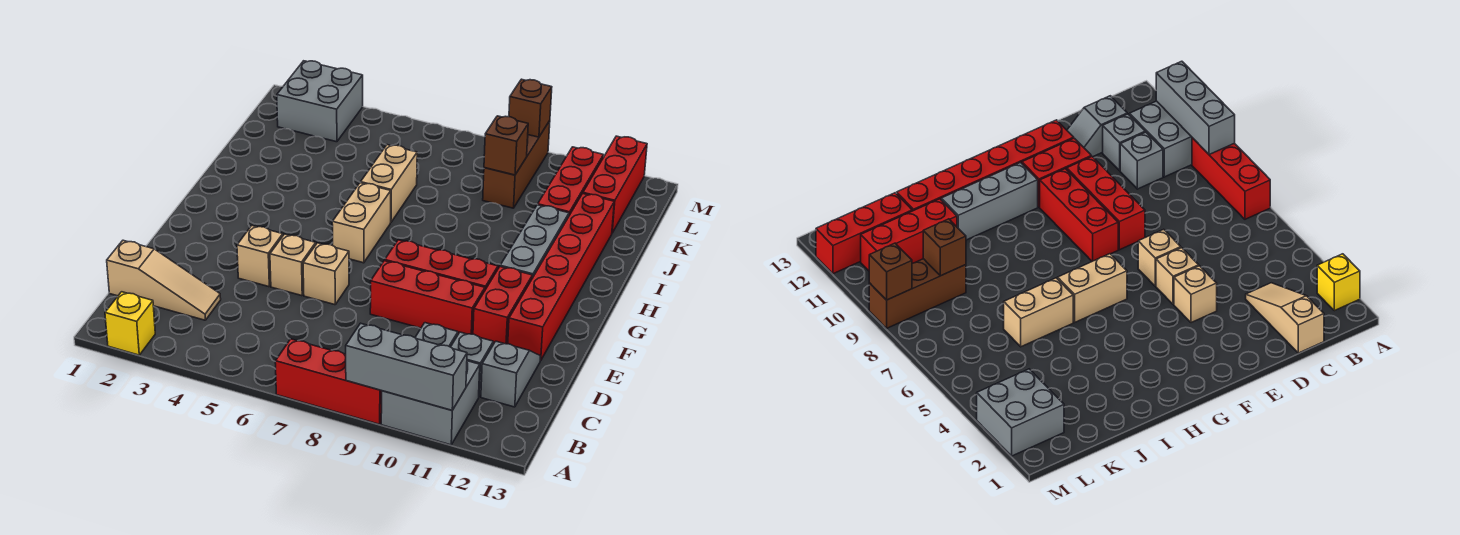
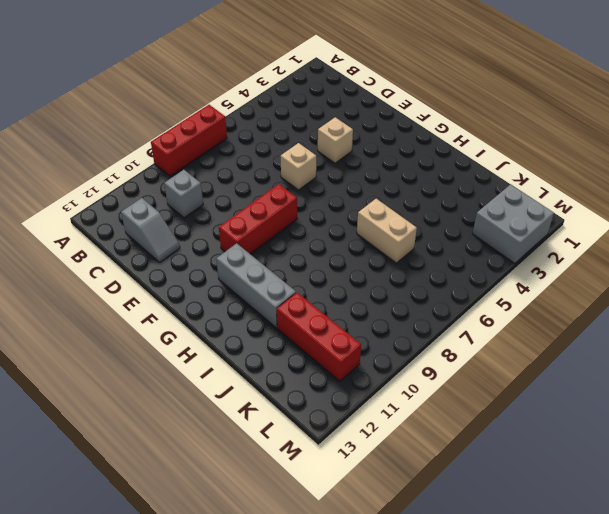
none -> yellow 1x1 brick [105,292,155,355]
none -> grey 2x2 brick [381,361,480,445]
none -> tan 1x3 slope [107,240,221,320]

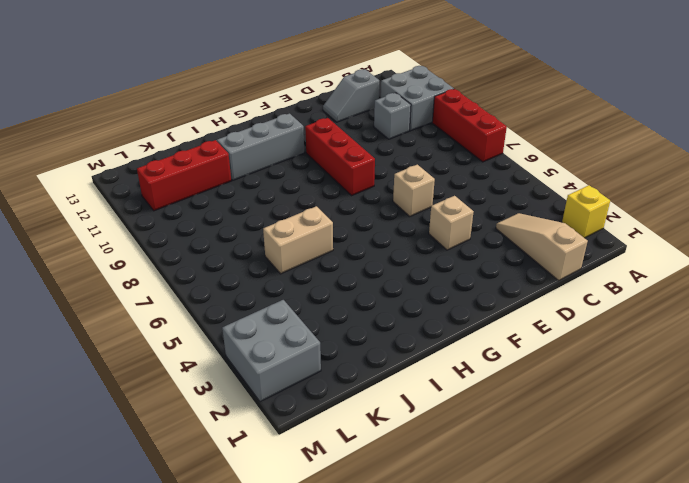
none -> grey 1x1 brick [451,332,493,396]
none -> tan 1x1 brick [270,234,316,296]
none -> red 1x3 brick [370,261,485,334]

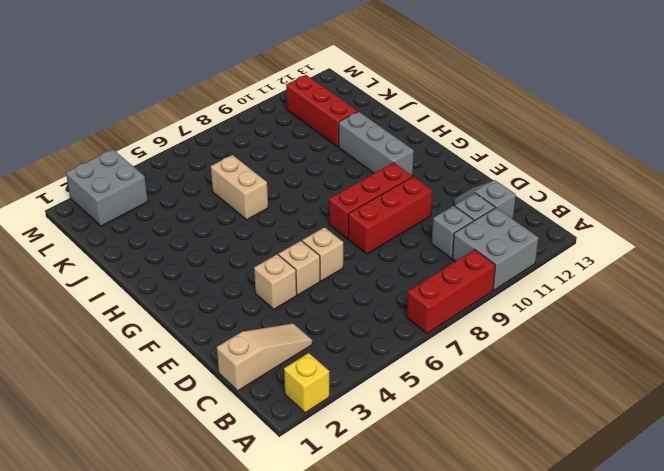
none -> red 1x2 brick [473,267,532,344]
none -> red 1x6 brick [508,193,614,361]
none -> tan 1x2 brick [332,183,391,263]

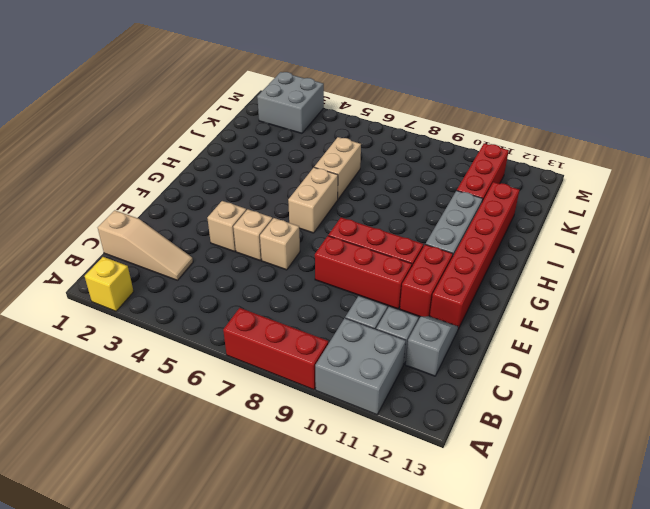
none -> brown 1x3 brick [483,121,550,208]
none -> red 1x3 brick [583,136,647,233]
none -> grey 1x3 brick [346,323,467,410]

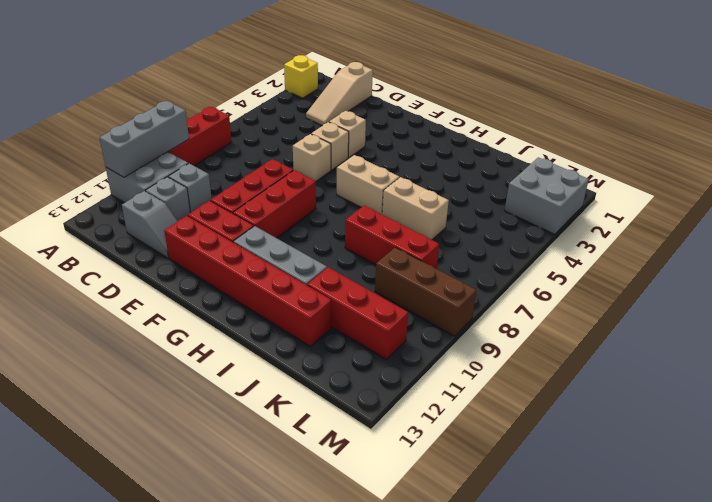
red 1x3 brick [345,206,439,269] -> red 1x3 brick moved to [583,136,647,233]
none -> brown 1x1 brick [484,116,528,175]
none -> brown 1x1 brick [509,79,552,137]

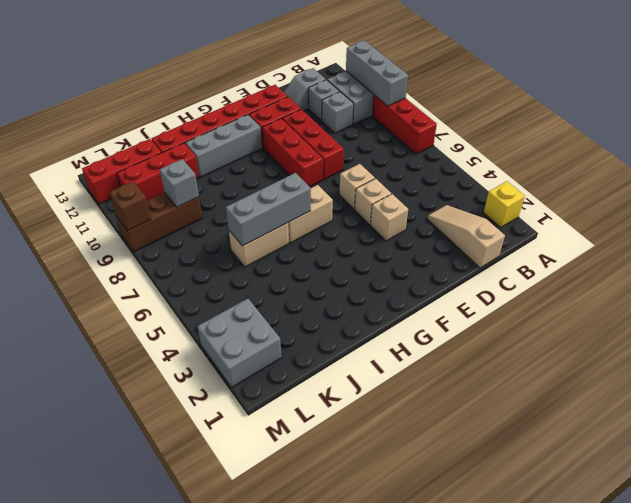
grey 1x3 brick [226,173,311,246] -> none
grey 1x1 brick [160,159,199,207] -> brown 1x1 brick [484,116,528,175]

